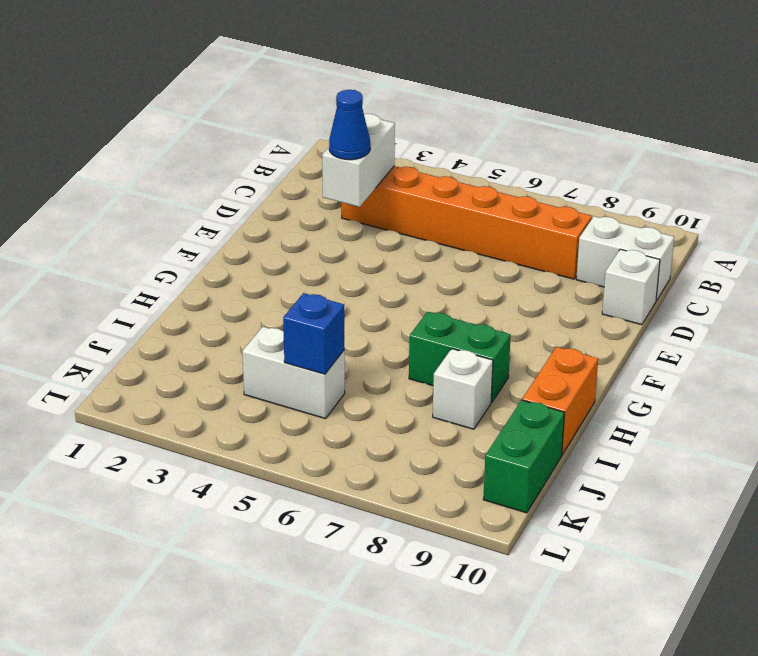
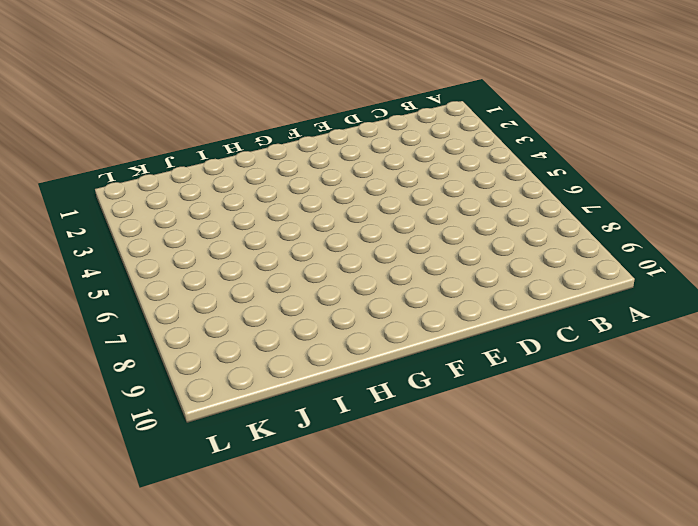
none -> orange 1x6 brick [341,166,592,279]
none -> white 1x2 brick [576,216,674,301]

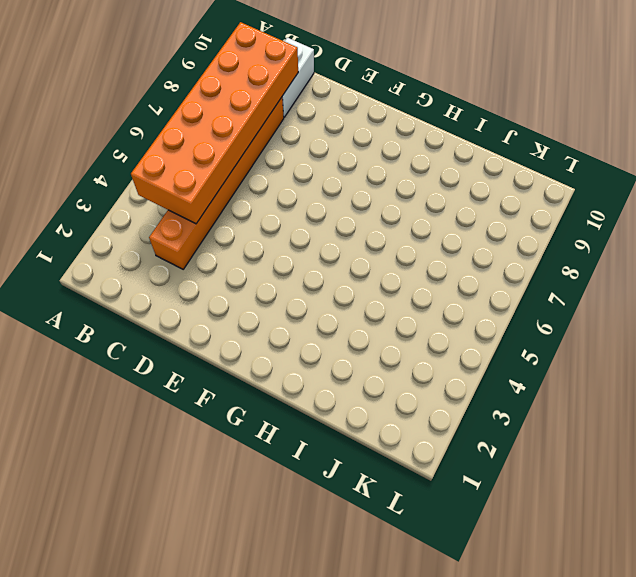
orange 2x6 brick [131,22,298,224] -> none
none -> white 1x1 brick [602,249,660,325]
none -> green 1x2 brick [409,311,511,402]

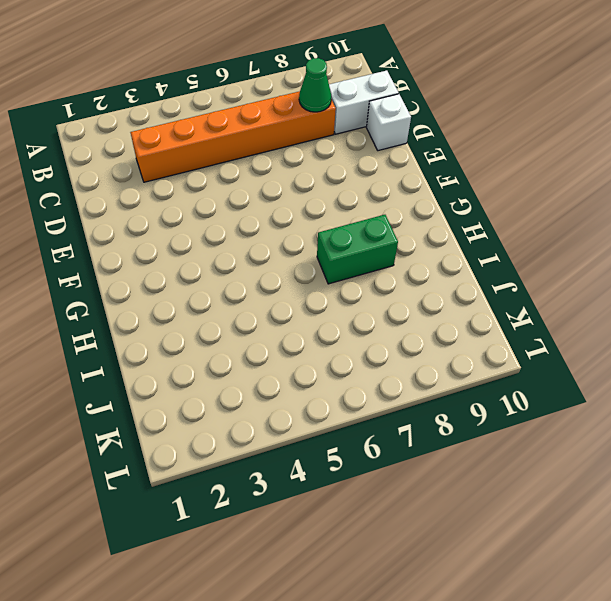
green 1x1 cone [299,58,331,112] -> none
none -> orange 1x2 brick [522,347,598,455]
none -> white 1x1 brick [433,349,493,429]

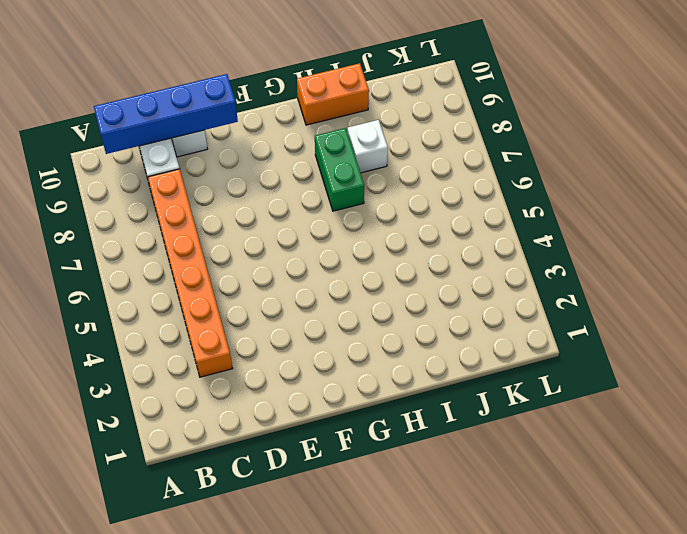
blue 1x4 brick [94,74,238,154] -> none
none -> white 1x2 brick [242,327,345,419]
none -> green 1x2 brick [483,400,564,513]

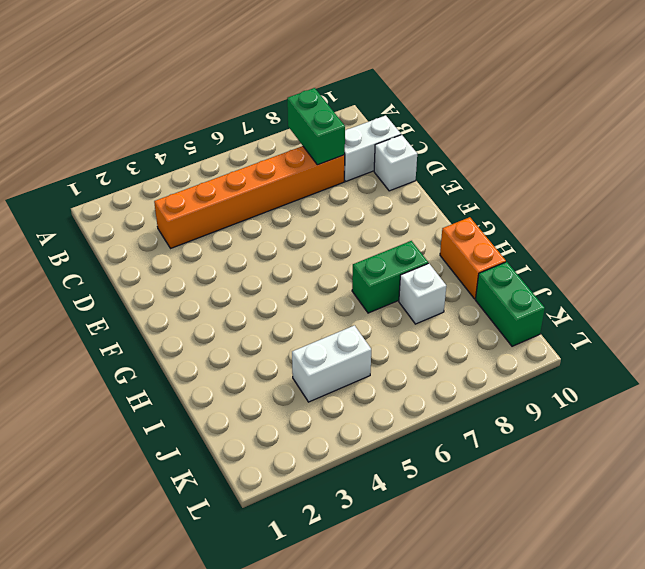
green 1x2 brick [287,88,345,165] -> none
none -> white 1x2 brick [322,114,395,207]
none -> blue 1x1 brick [283,293,345,374]

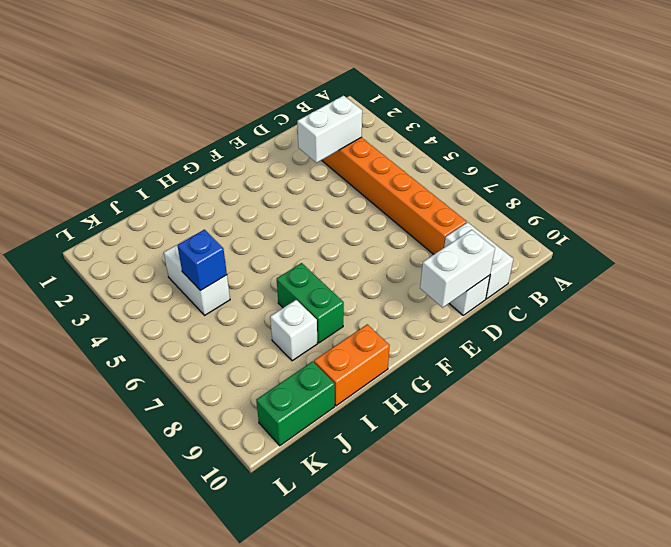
white 1x2 brick [420,230,495,308] -> none
none -> blue 1x1 cone [329,90,370,160]

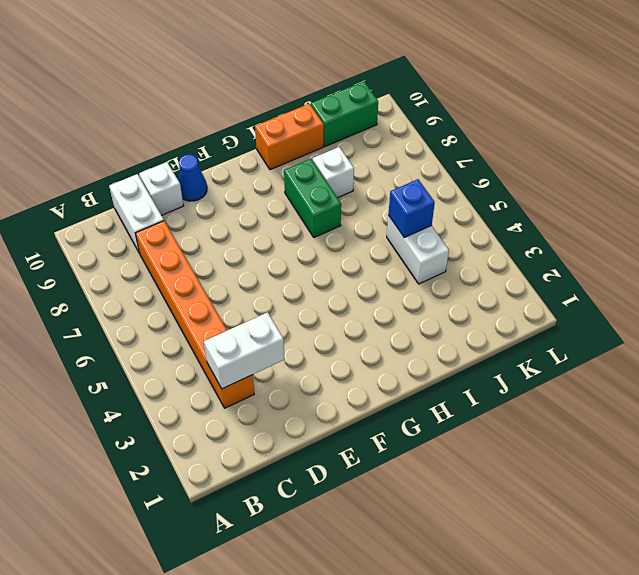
blue 1x1 cone [178,154,207,201] -> blue 1x1 cone moved to [329,90,370,160]

